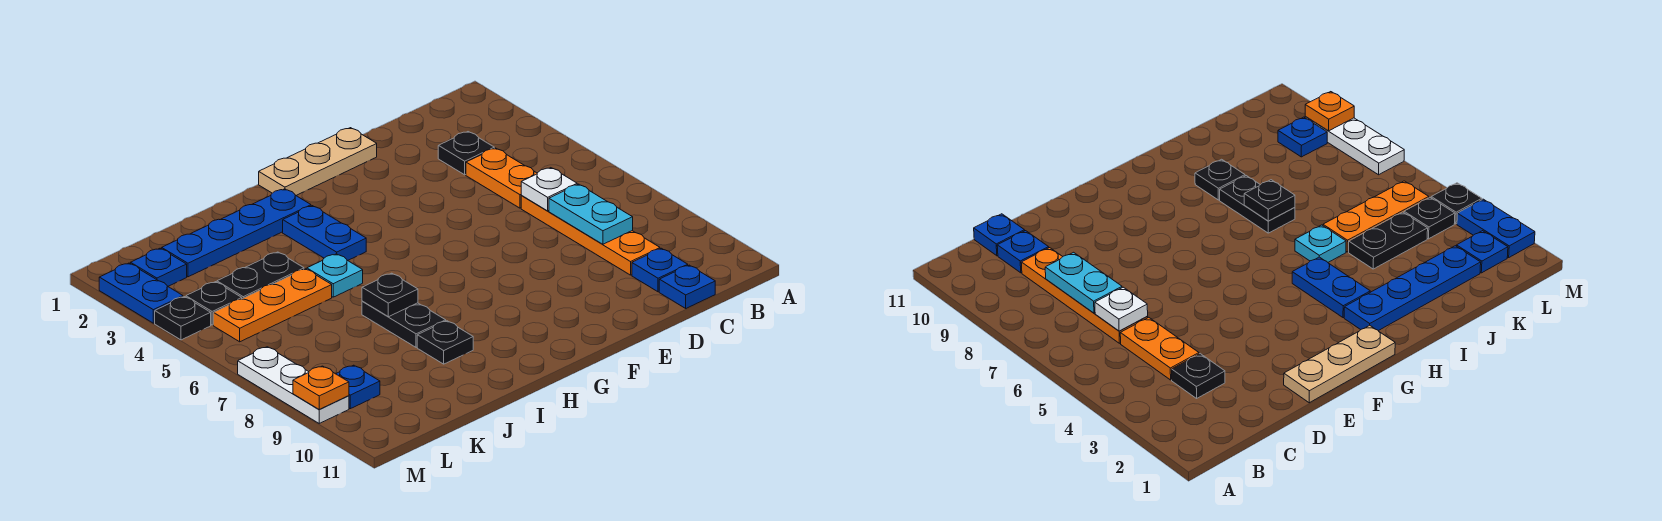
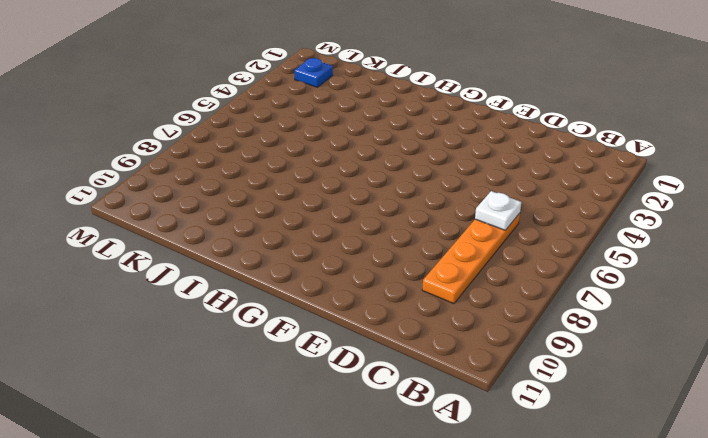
none -> black 1x1 plate [438,132,494,175]
none -> orange 1x2 plate [466,148,537,208]
none -> blue 1x1 plate [632,248,688,292]

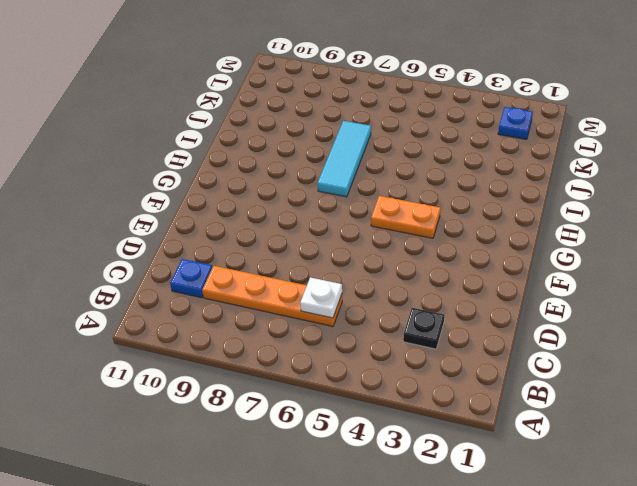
orange 1x2 plate [371,196,441,238] -> orange 1x2 plate moved to [466,148,537,208]
cyan 1x3 tile [318,121,371,197] -> black 1x2 plate [362,301,446,347]
none -> blue 1x1 plate [659,265,715,308]
none -> tan 1x3 plate [259,128,377,195]
none -> blue 1x4 plate [162,189,311,277]

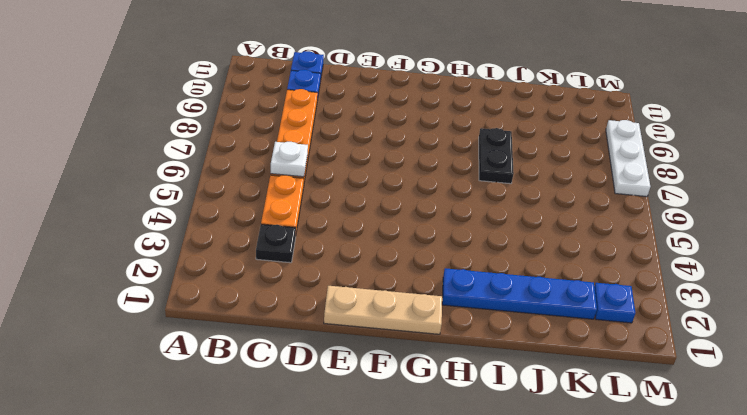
none -> blue 1x2 plate [283,206,366,260]
none -> cyan 1x1 plate [307,254,363,297]
none -> black 1x1 plate [417,321,473,364]

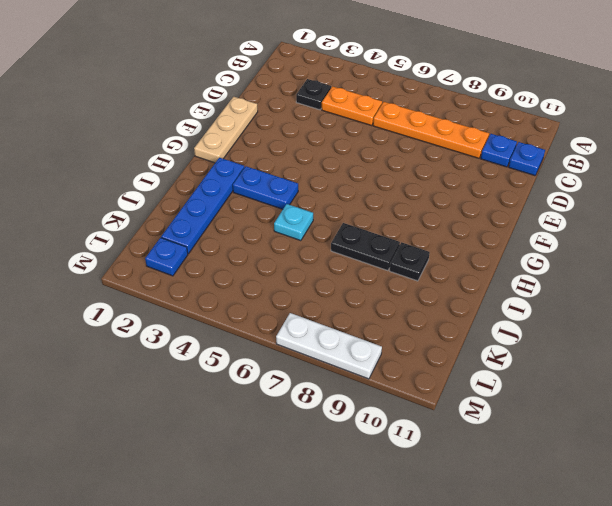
none -> black 1x2 plate [217,252,304,299]
none -> orange 1x3 plate [213,269,332,342]
none -> black 1x1 plate [186,282,242,325]

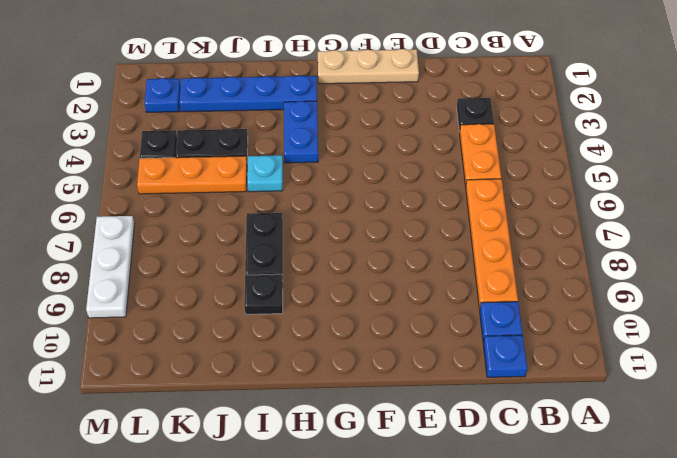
none -> blue 1x1 plate [336,365,380,409]
none -> blue 1x2 plate [99,263,183,323]
none -> black 1x1 plate [155,297,211,340]

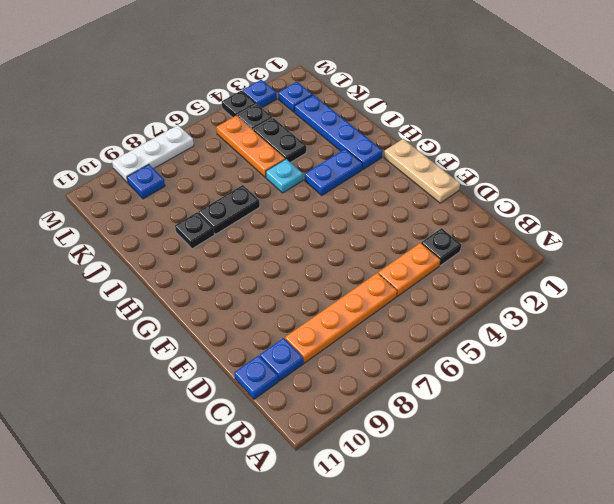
blue 1x1 plate [242,80,277,108] -> blue 1x2 plate [99,263,183,323]
none -> white 1x1 plate [521,168,577,211]
none -> cyan 1x2 plate [549,184,633,244]
none -> black 1x1 plate [362,273,418,317]

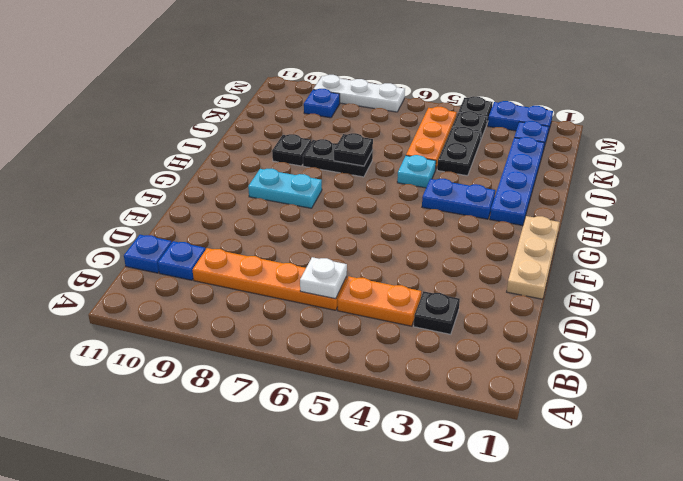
cyan 1x2 plate [248,169,322,208] -> cyan 1x2 plate moved to [549,184,633,244]
none -> orange 1x1 plate [293,366,349,410]

